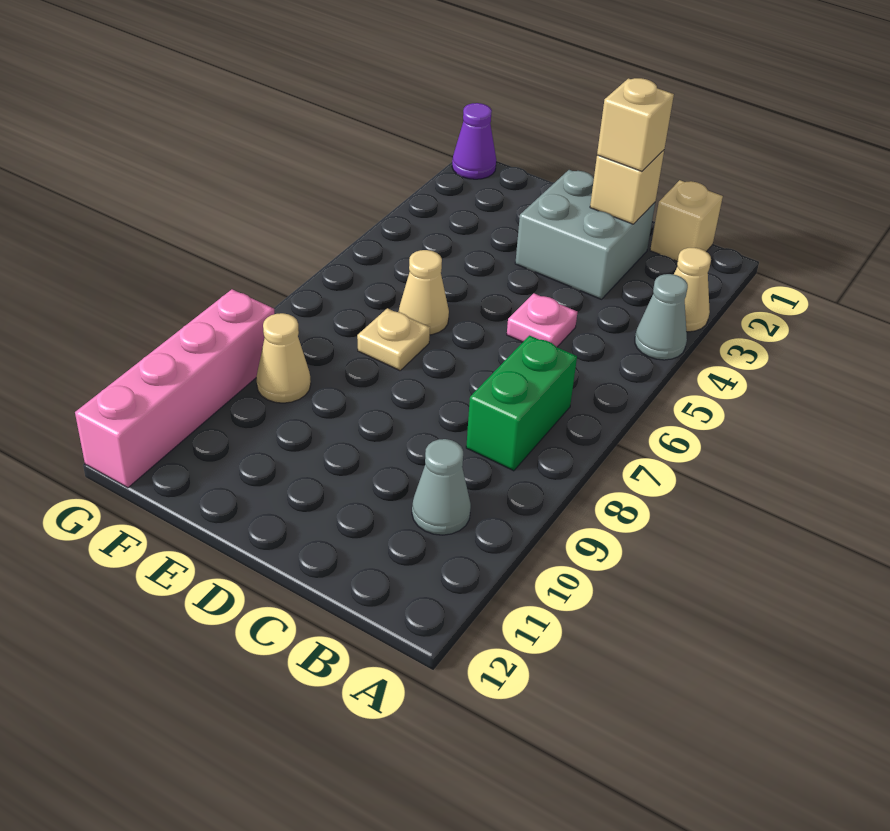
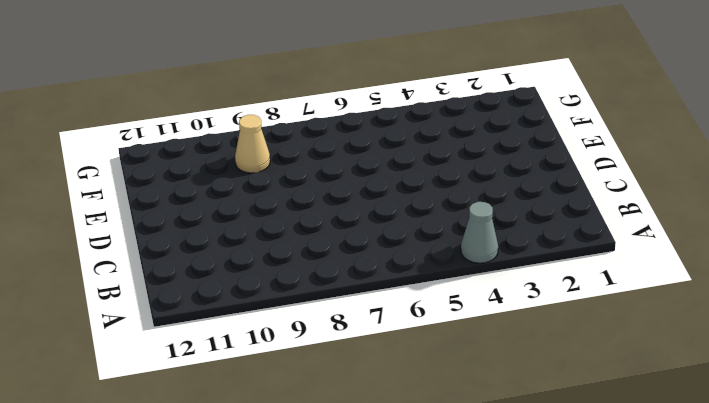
none -> tan 1x1 cone [674,248,711,332]
none -> tan 1x1 brick [650,180,723,261]
none -> green 1x2 brick [466,336,577,471]

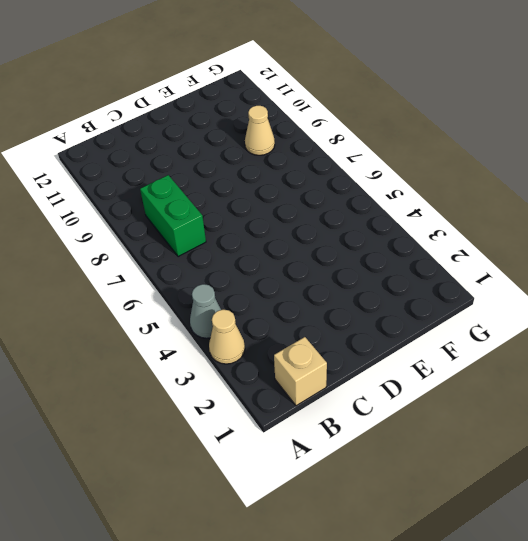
none -> grey 1x1 cone [412,439,471,535]
none -> grey 2x2 brick [515,170,655,299]
none -> pink 1x1 plate [507,293,577,347]

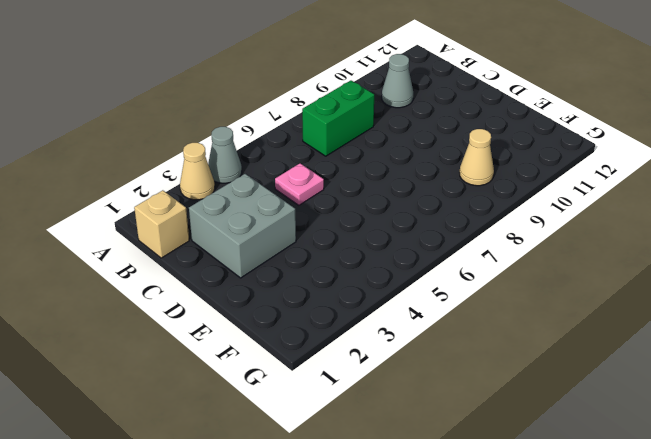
none -> tan 1x1 cone [399,250,449,335]
none -> tan 1x1 plate [357,308,430,371]
none -> purple 1x1 cone [452,103,496,179]

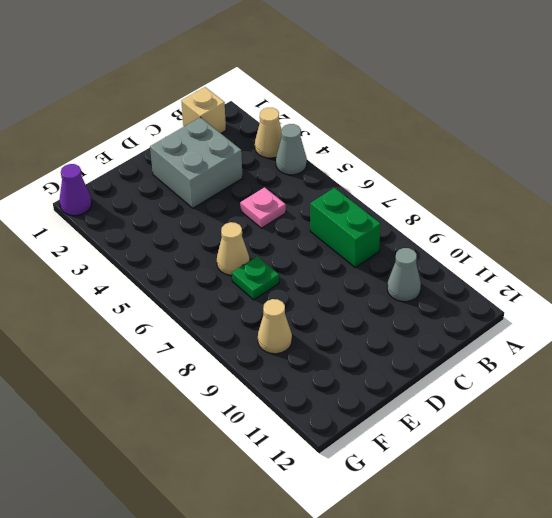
green 1x1 plate [232,256,279,300] -> tan 1x1 plate [357,308,430,371]
none -> pink 1x4 brick [75,289,274,488]
none -> tan 1x1 brick [590,150,664,224]
none -> tan 1x1 brick [597,78,674,171]

